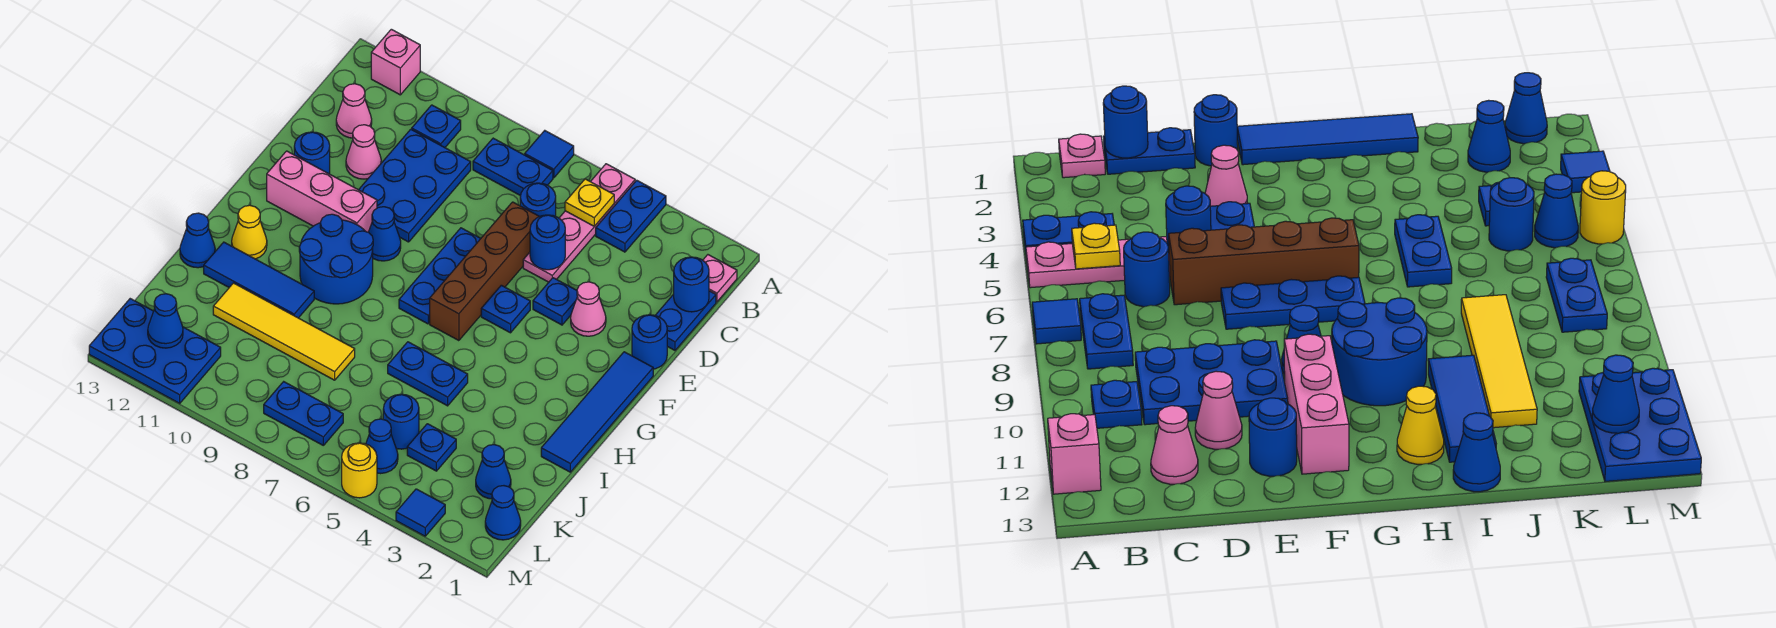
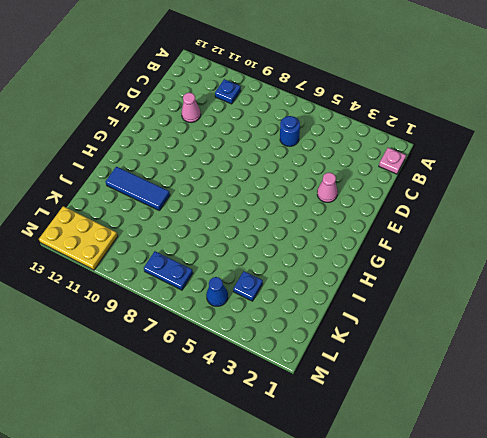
yellow 2x3 plate [39,206,118,270] -> blue 2x3 plate [89,299,221,403]
none -> blue 1x2 plate [596,180,666,252]
none -> pink 1x4 plate [523,164,635,282]
none -> blue 1x1 tile [525,131,574,178]
none -> pink 1x1 brick [371,29,420,95]

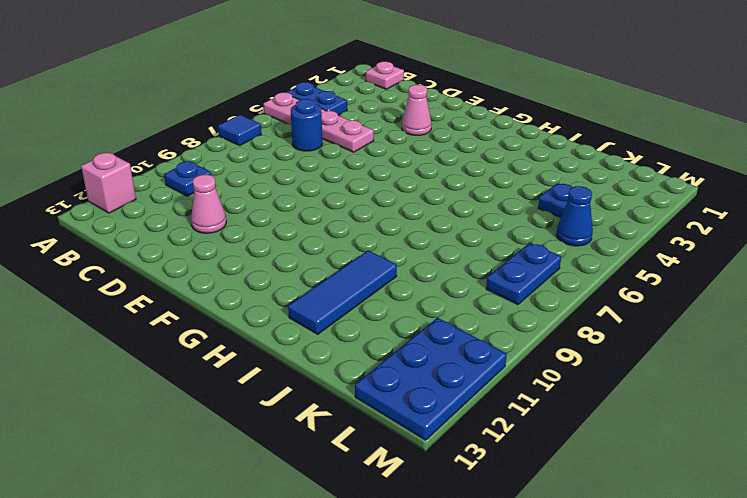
none -> blue 1x2 plate [473,138,553,196]
none -> blue 1x2 plate [655,291,716,350]
none -> blue 2x3 plate [359,129,471,242]
none -> pink 1x1 cone [336,84,372,138]

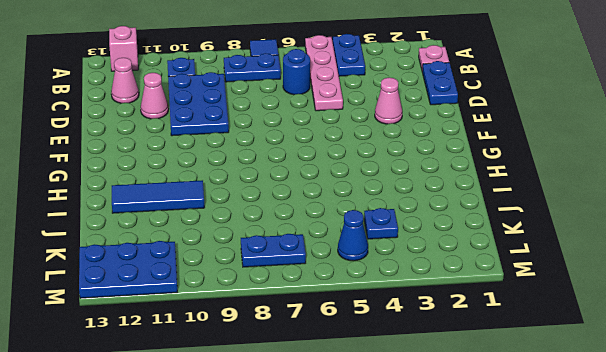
none -> brown 1x4 brick [430,202,539,341]
none -> blue 1x1 round brick [632,315,667,369]
none -> blue 1x1 plate [533,278,577,325]
none -> blue 1x3 plate [399,228,481,324]

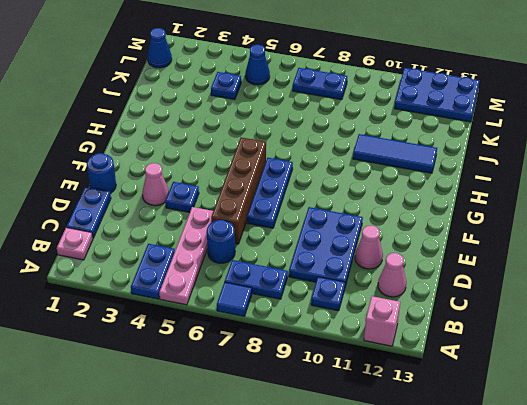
none -> blue 1x1 round brick [294,132,330,174]
none -> blue 1x4 tile [541,352,653,472]
none -> blue 1x1 plate [481,285,530,333]
none -> blue 1x1 cone [369,207,401,261]

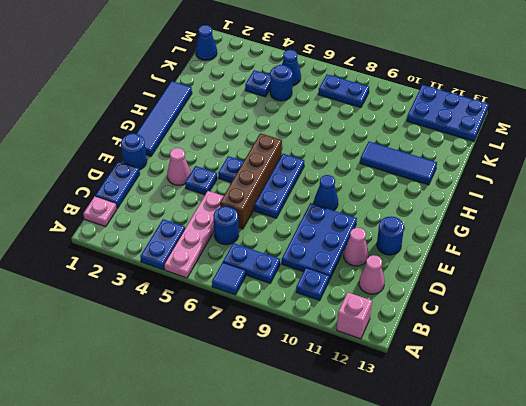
none -> pink 1x3 brick [267,151,377,232]
none -> blue 2x2 round brick [299,214,373,304]
none -> yellow 1x1 cone [232,205,267,259]
none -> blue 1x2 plate [388,342,468,406]

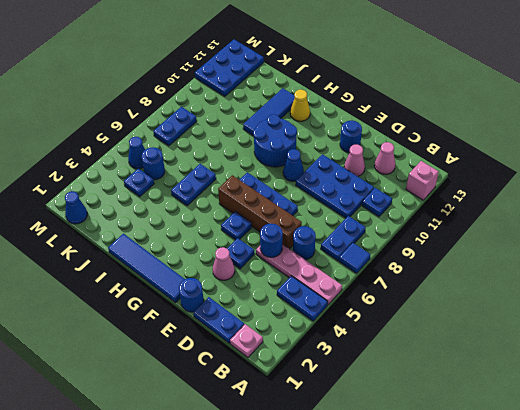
none -> pink 1x3 brick [267,151,377,232]
none -> blue 1x1 cone [180,213,215,268]
none -> yellow 1x4 tile [213,283,355,380]
none -> blue 1x1 cone [476,445,511,499]

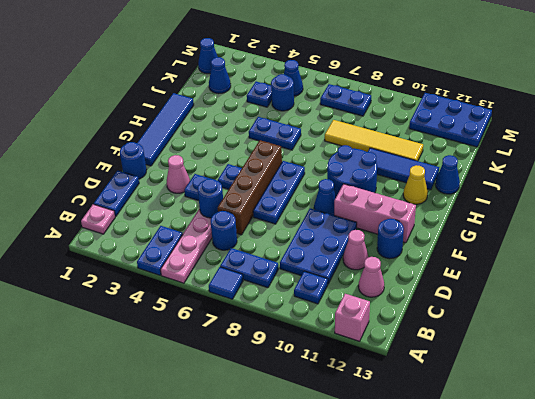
none -> blue 1x1 tile [396,489,445,536]
none -> yellow 1x1 round brick [342,443,377,498]
none -> yellow 1x1 plate [565,179,614,226]
none -> blue 1x1 round brick [674,257,709,312]

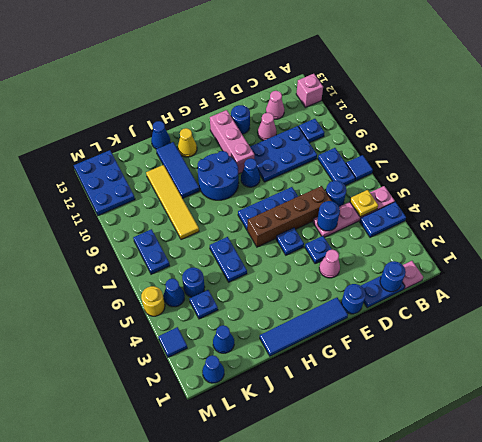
none -> blue 1x1 cone [148,294,183,348]

